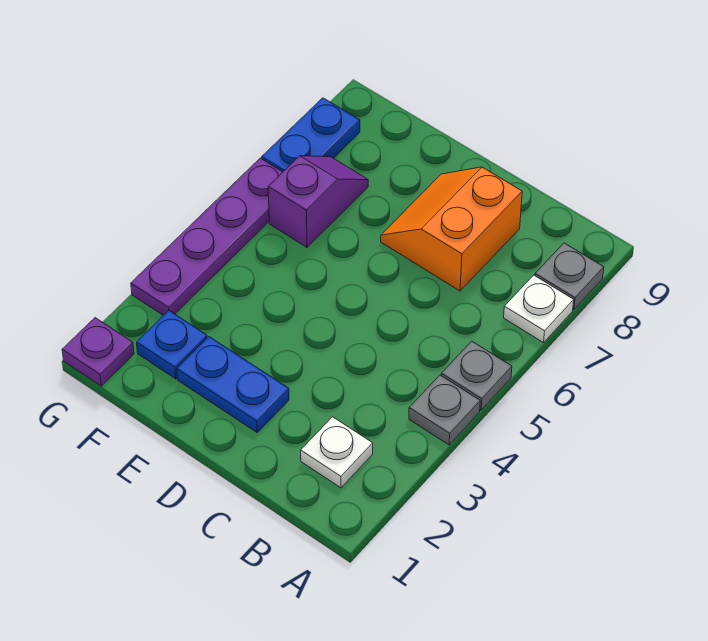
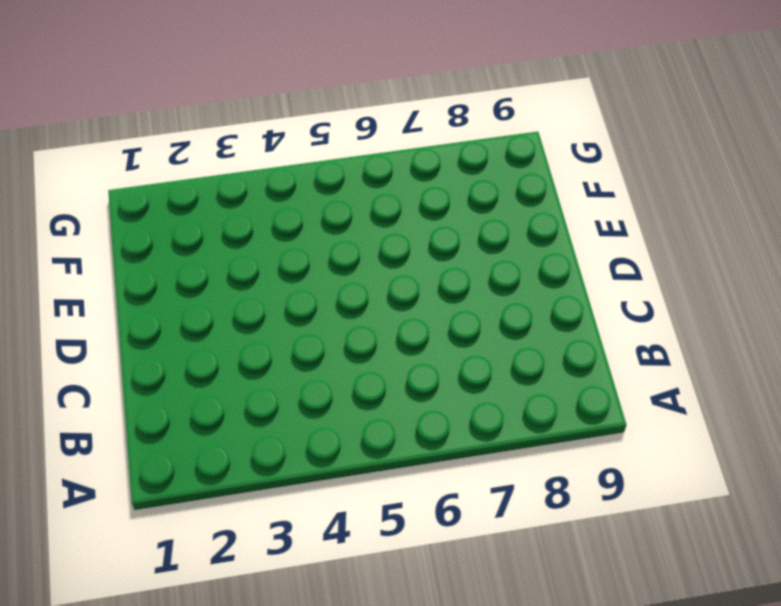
none -> grey 1x1 plate [409,375,480,445]
none -> grey 1x1 plate [441,341,512,410]
none -> white 1x1 plate [504,275,574,343]

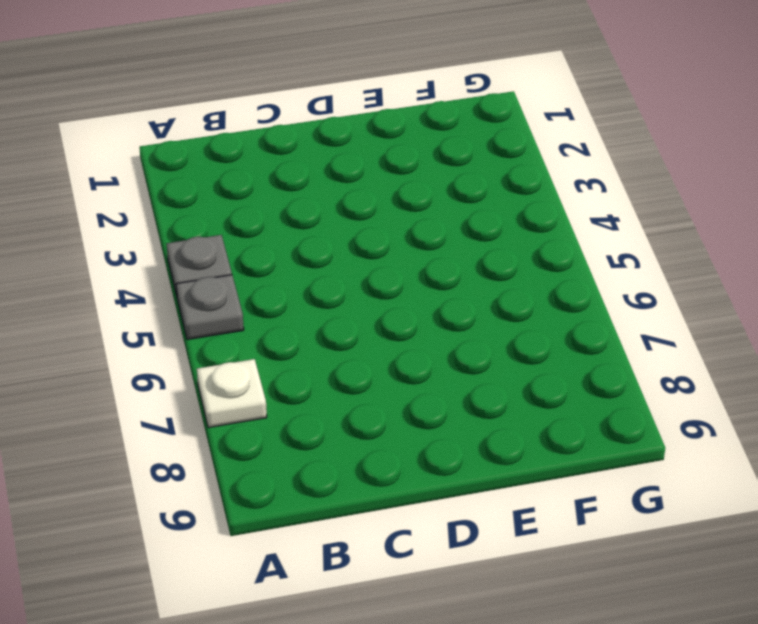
none -> grey 1x1 plate [535,243,604,310]
none -> white 1x1 plate [301,417,373,488]
none -> orange 2x2 slope [381,167,522,291]

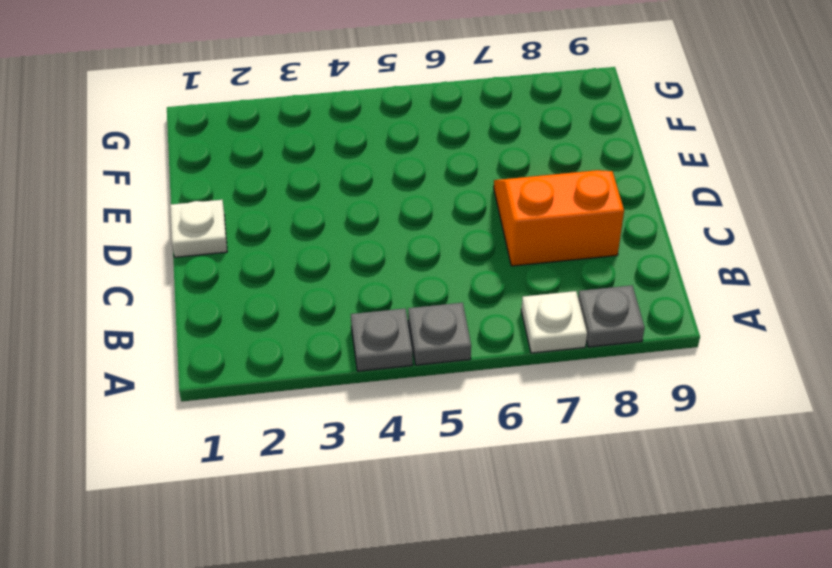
white 1x1 plate [170,200,227,257] -> white 1x1 plate moved to [301,417,373,488]
none -> blue 1x2 plate [177,337,289,432]
none -> blue 1x1 plate [136,311,207,379]
none -> purple 1x2 slope [268,156,368,247]

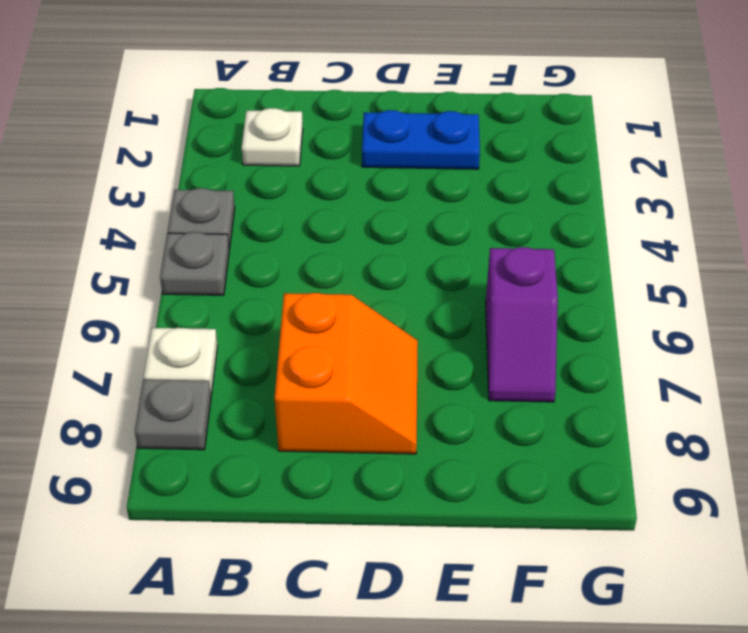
none -> blue 1x1 plate [136,311,207,379]
none -> purple 1x1 plate [62,318,134,386]
none -> purple 1x4 plate [131,158,282,315]

